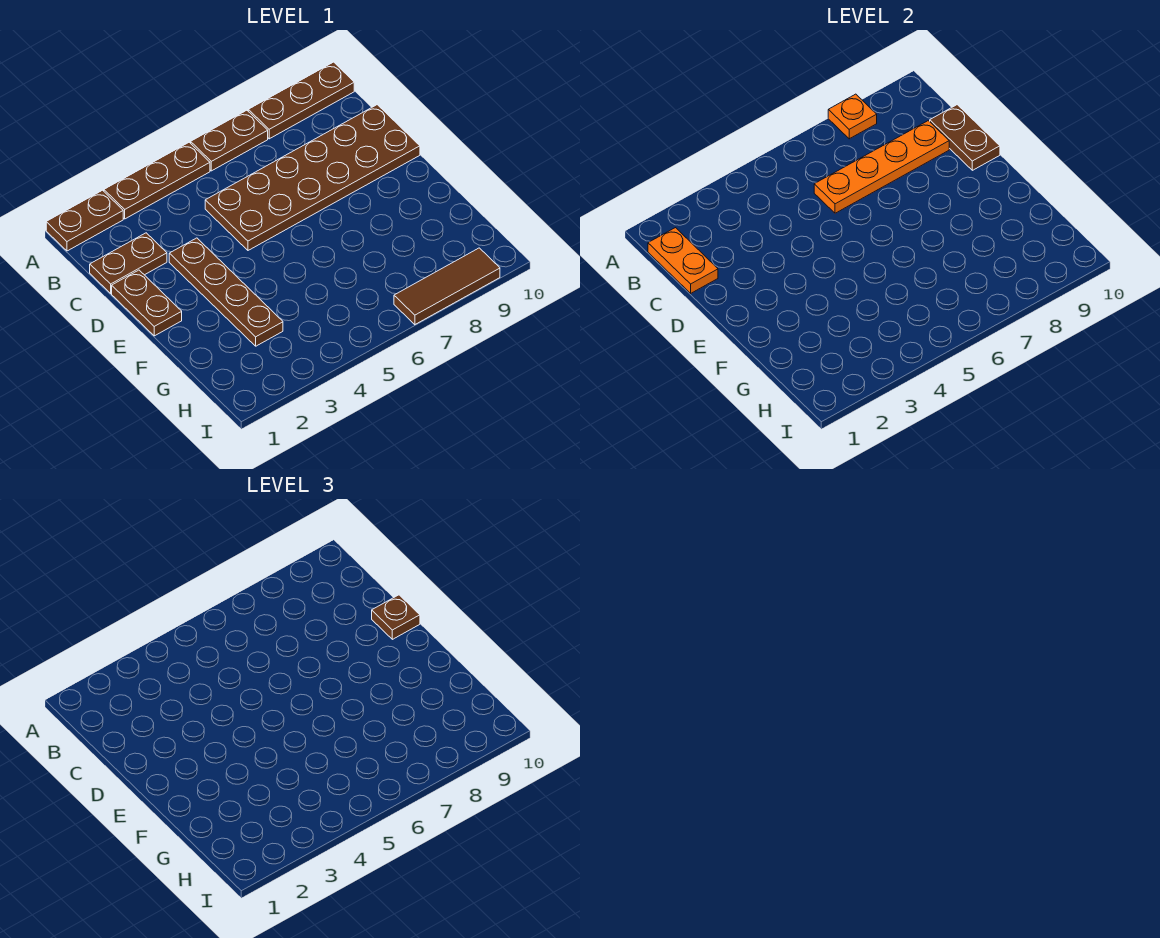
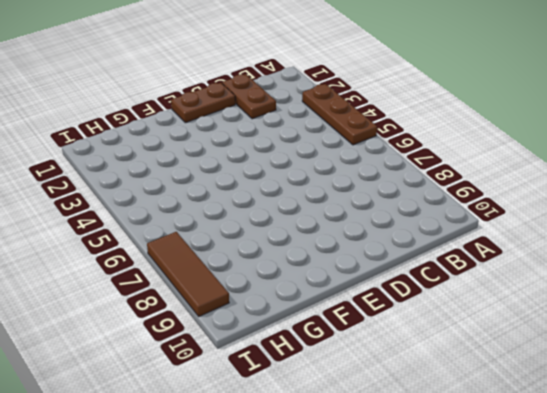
none -> brown 1x2 plate [46,190,123,251]
none -> brown 1x2 plate [191,110,268,171]
none -> brown 1x3 plate [248,62,354,139]

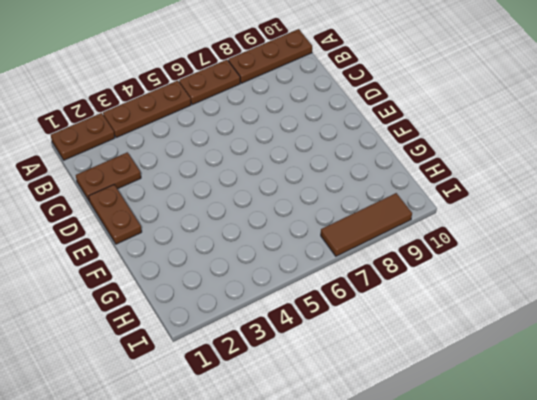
none -> brown 2x6 plate [205,105,420,250]
none -> brown 1x4 plate [169,238,283,346]
none -> orange 1x1 plate [828,94,877,139]

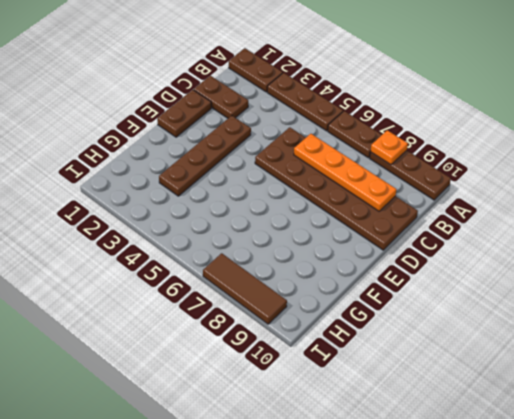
none -> orange 1x2 plate [648,228,718,293]
none -> brown 1x2 plate [930,105,1000,170]
none -> brown 1x1 plate [372,595,420,639]

